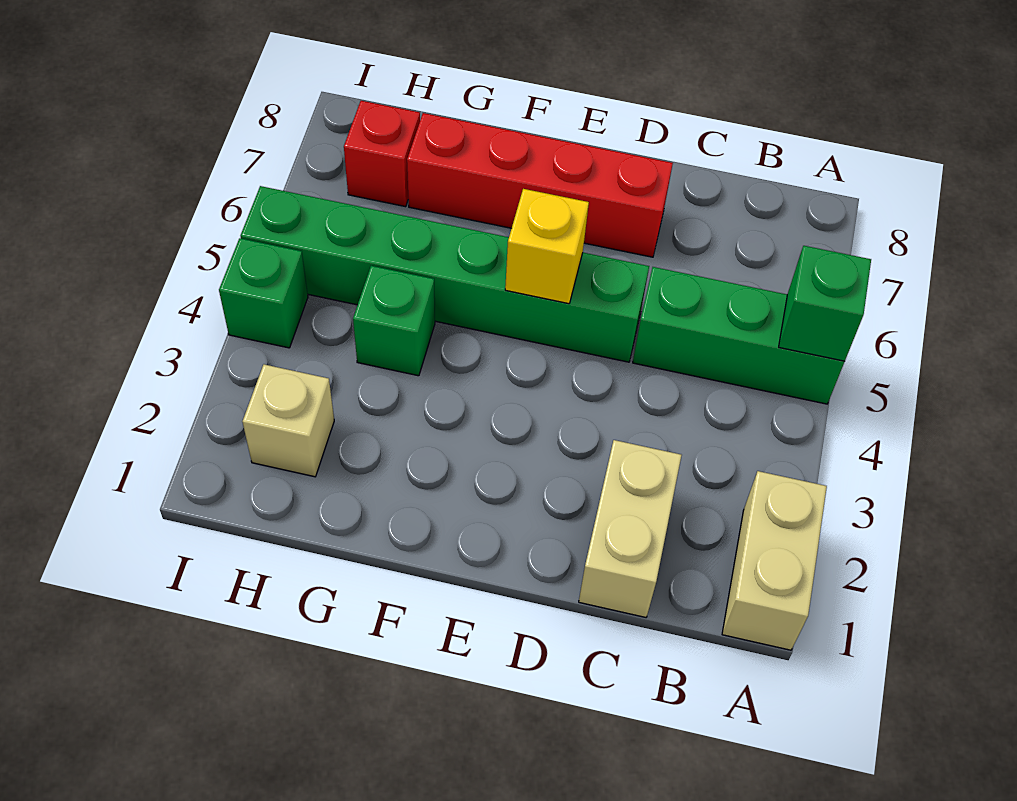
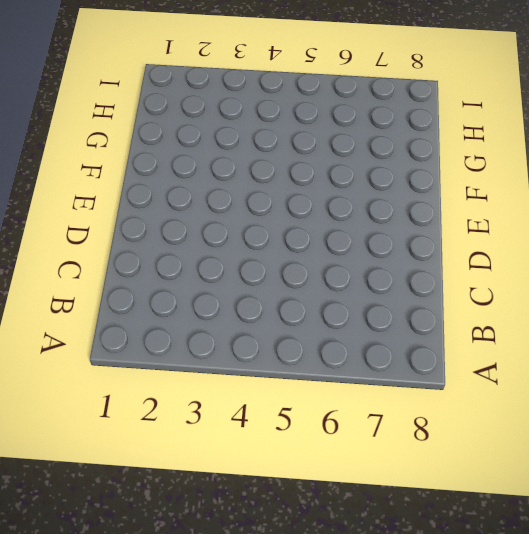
none -> tan 1x2 brick [722,471,827,650]
none -> green 1x3 brick [633,267,844,404]

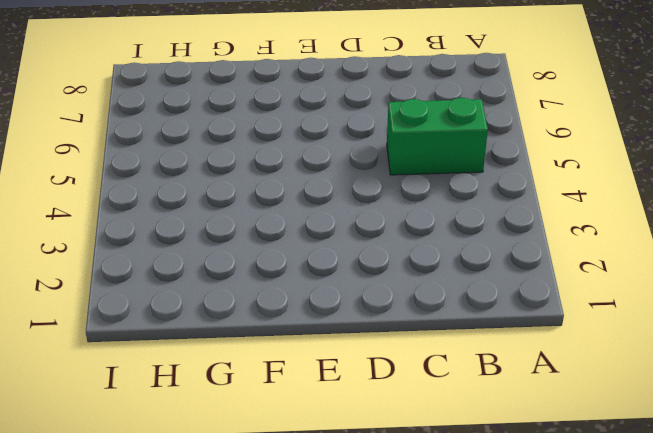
green 1x2 brick [387,98,488,175] -> green 1x3 brick [633,267,844,404]
none -> tan 1x2 brick [722,471,827,650]
none -> tan 1x2 brick [579,440,682,617]

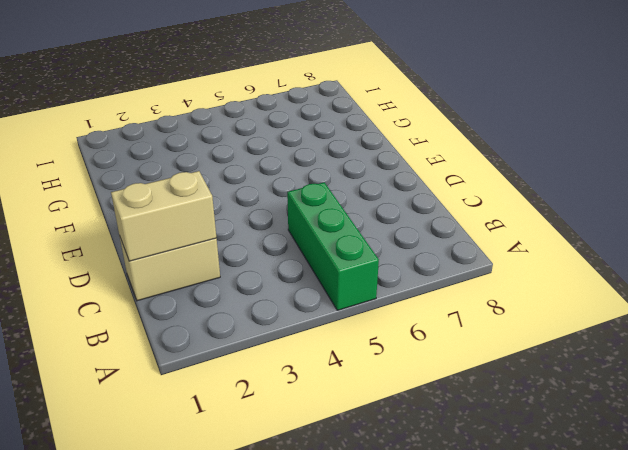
tan 1x2 brick [111,171,216,261] -> tan 1x2 brick moved to [722,471,827,650]
none -> green 1x6 brick [241,186,649,362]
none -> red 1x4 brick [407,113,673,257]

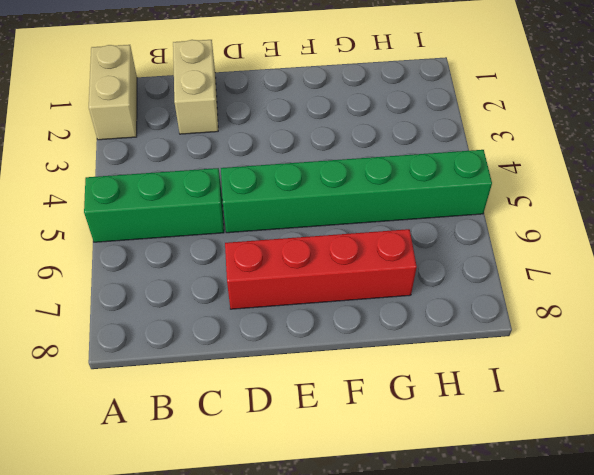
none -> green 1x1 brick [353,266,435,376]
none -> tan 1x1 brick [242,364,334,477]

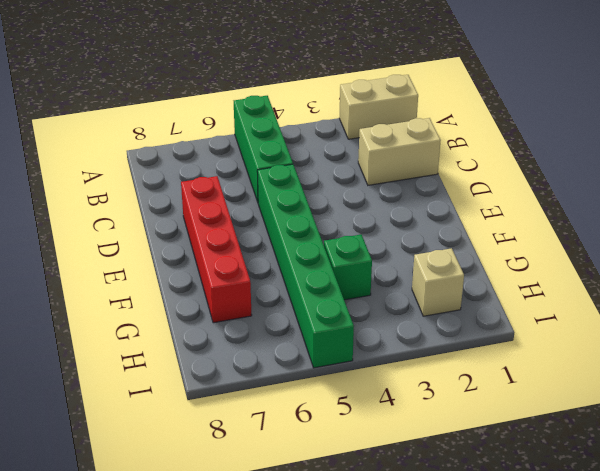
none -> red 1x1 brick [344,101,420,207]
none -> green 1x1 brick [219,238,308,348]

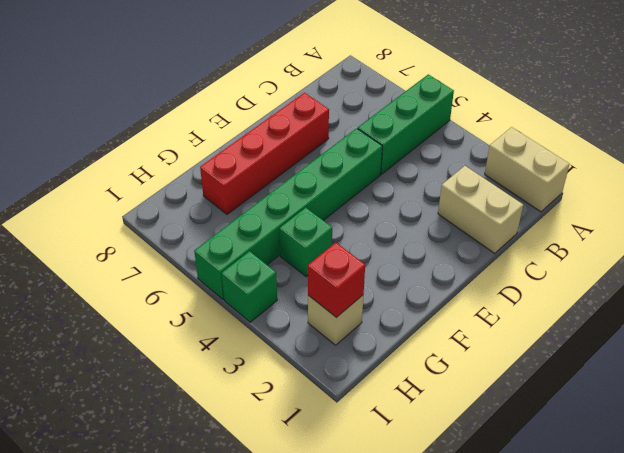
red 1x1 brick [308,243,365,318] -> red 1x1 brick moved to [344,101,420,207]
none -> green 1x1 brick [779,246,871,362]
none -> yellow 1x1 brick [505,189,589,304]

